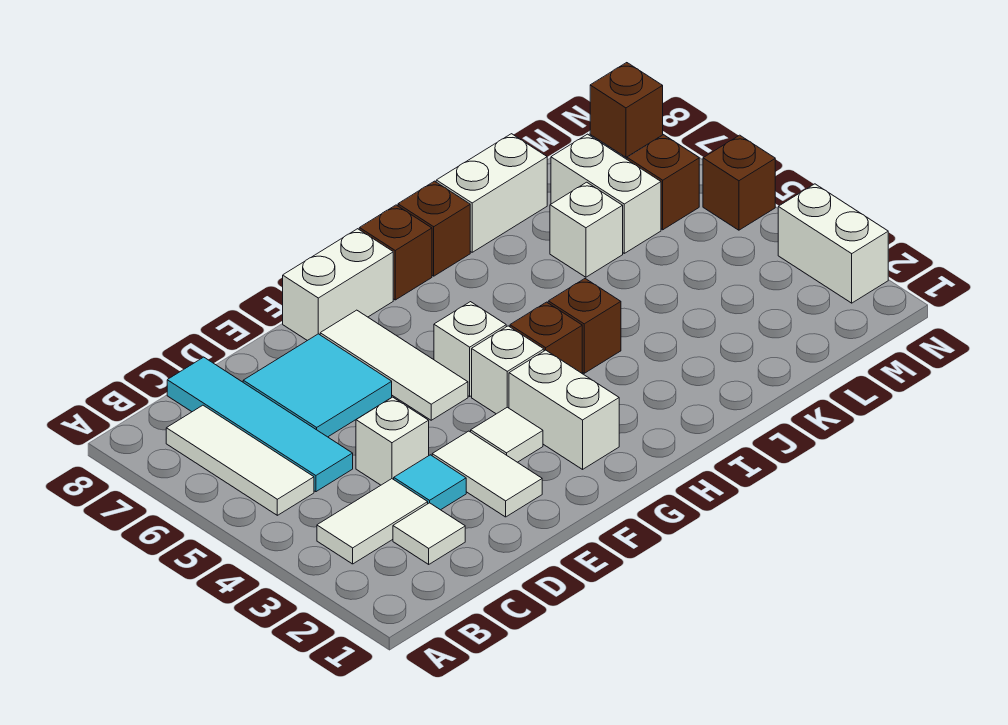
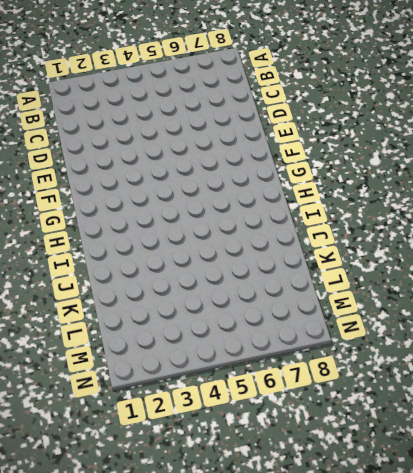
none -> white 1x2 tile [317,479,428,564]
none -> white 1x3 tile [166,405,314,515]
none -> white 1x1 tile [393,503,465,564]

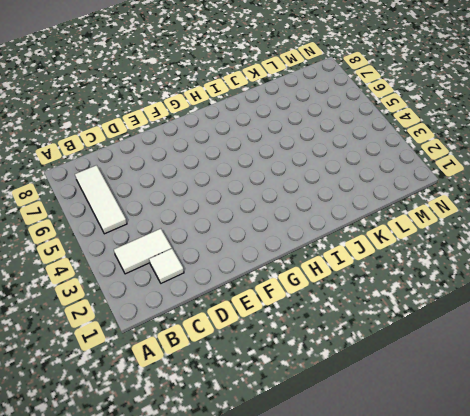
none -> cyan 1x4 tile [167,357,353,492]
none -> cyan 1x1 tile [394,455,466,510]
none -> white 1x1 brick [356,397,429,485]

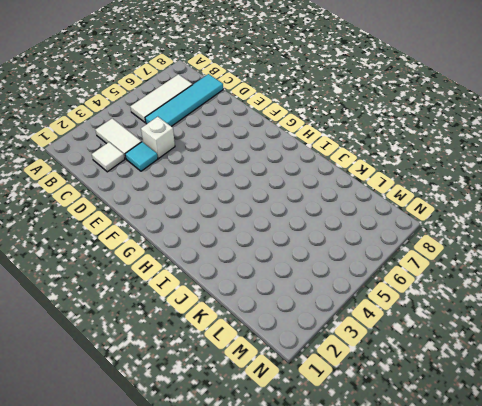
none -> cyan 2x2 tile [243,334,392,437]
none -> white 1x2 tile [432,431,542,517]
none -> white 1x1 tile [471,407,543,462]

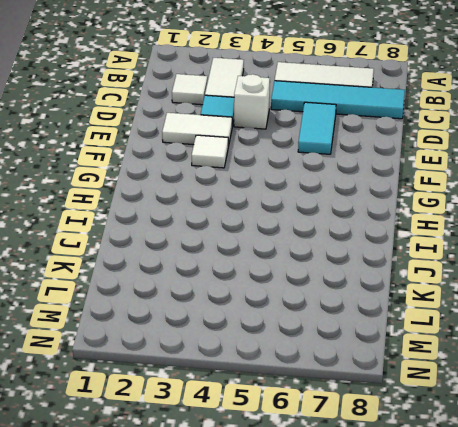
cyan 1x2 tile [298,102,336,154] -> cyan 2x2 tile [243,334,392,437]
none -> white 1x3 tile [320,310,468,420]
none -> white 1x2 brick [283,229,393,341]
none -> white 1x2 brick [509,350,619,469]

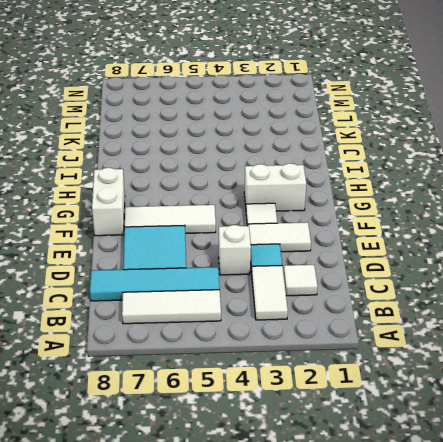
none -> white 1x1 brick [472,326,544,414]
none -> white 1x1 brick [434,302,506,396]
none -> brown 1x1 brick [510,302,582,373]

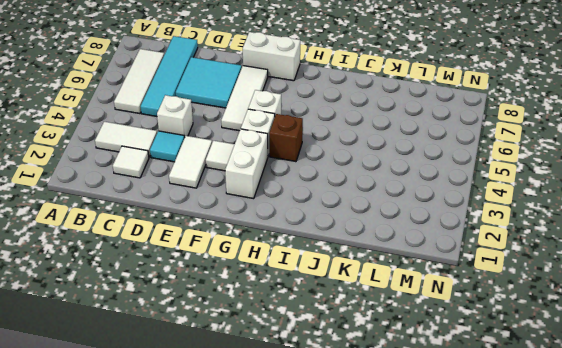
none -> brown 1x1 brick [359,205,432,300]
none -> brown 1x1 brick [548,279,621,373]
none -> brown 1x1 brick [398,181,470,276]

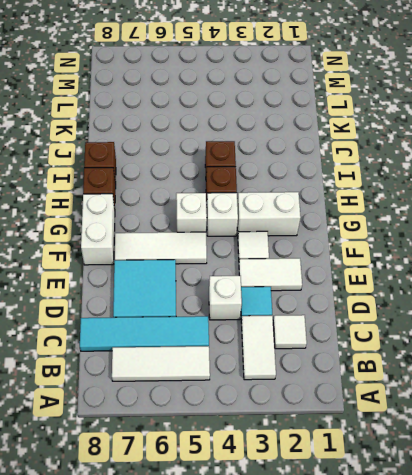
none -> white 1x2 brick [436,134,547,252]
none -> white 1x1 brick [550,182,623,277]
none -> white 1x2 brick [551,134,661,253]

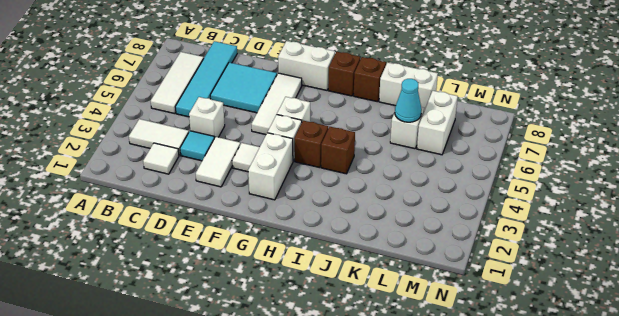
cyan 1x1 cone [395,79,422,122] -> none
none -> brown 1x1 brick [627,135,699,230]
none -> white 1x2 brick [778,184,888,303]
none -> brown 1x1 brick [703,135,775,230]

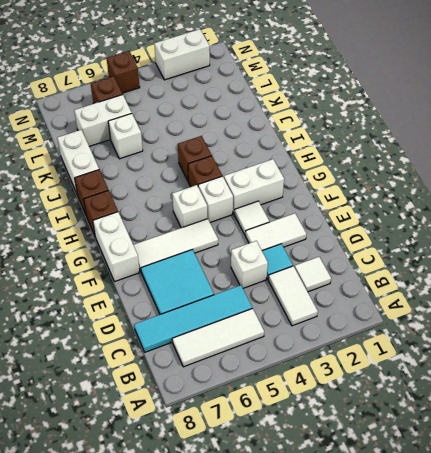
none -> brown 1x1 brick [590,63,663,157]

